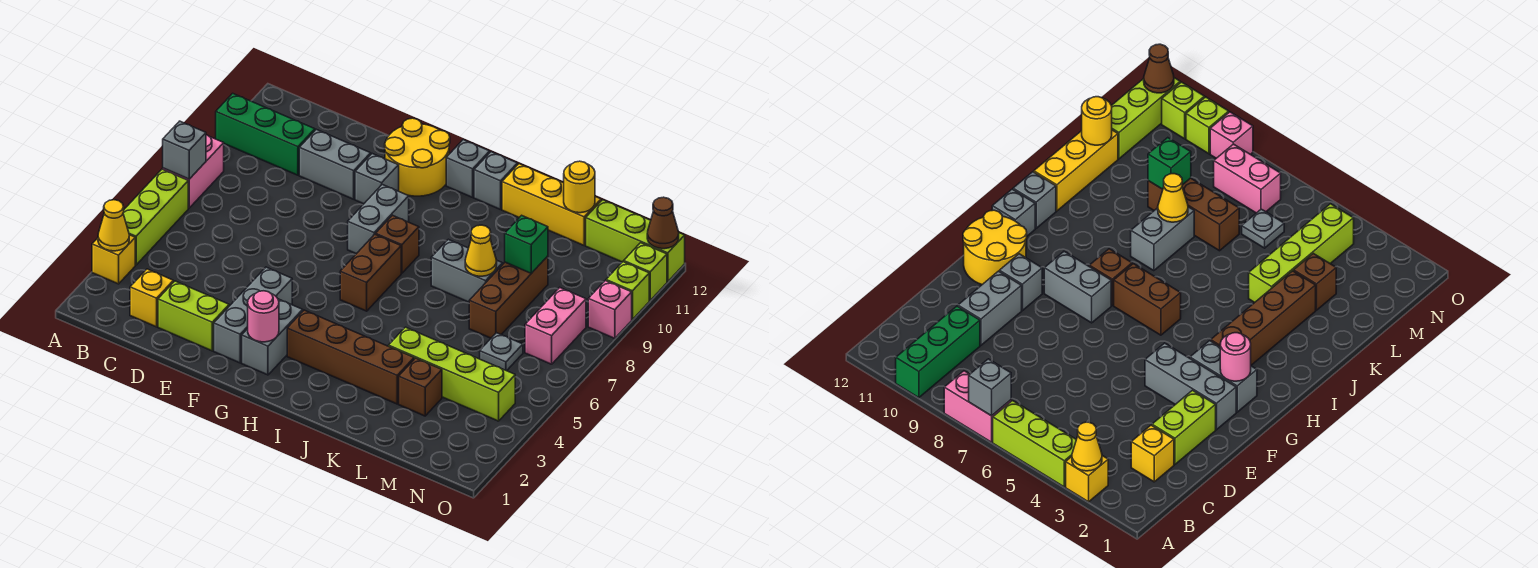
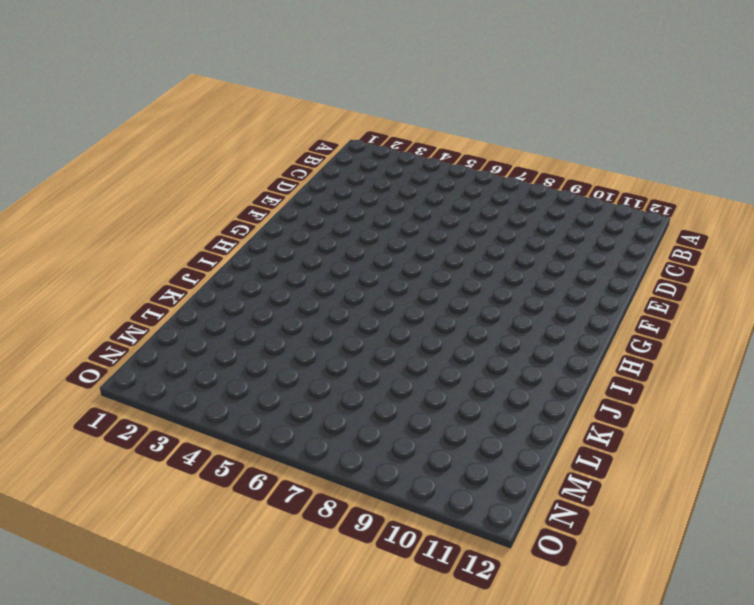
none -> yellow 1x1 brick [92,235,135,284]
none -> lime 1x3 brick [123,169,188,265]
none -> pink 1x2 brick [163,135,224,208]
none -> green 1x3 brick [216,93,315,175]

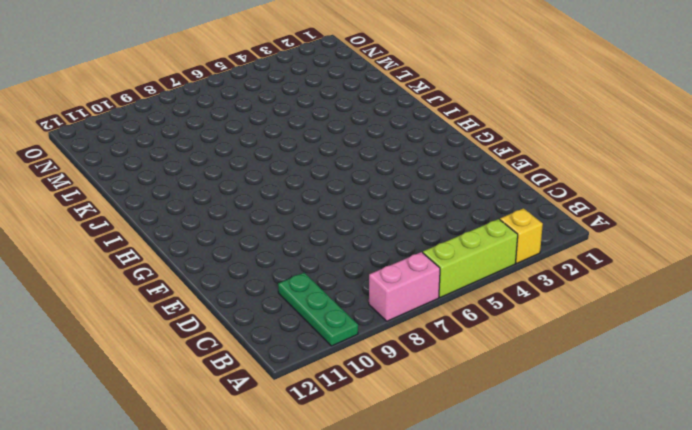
green 1x3 plate [278,273,358,346] -> green 1x3 brick [216,93,315,175]
none -> yellow 1x1 brick [130,269,173,327]
none -> lime 1x2 brick [158,281,229,351]
none -> grey 1x2 brick [299,129,371,199]
none -> grey 1x3 brick [214,267,292,363]

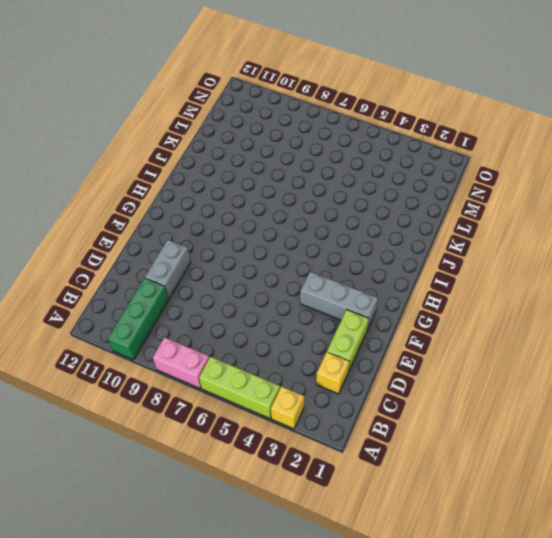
none -> grey 1x1 brick [355,154,399,204]
none -> yellow 2x2 round brick [385,118,450,196]
none -> grey 1x2 brick [242,299,303,375]
none -> grey 1x2 brick [348,184,409,254]

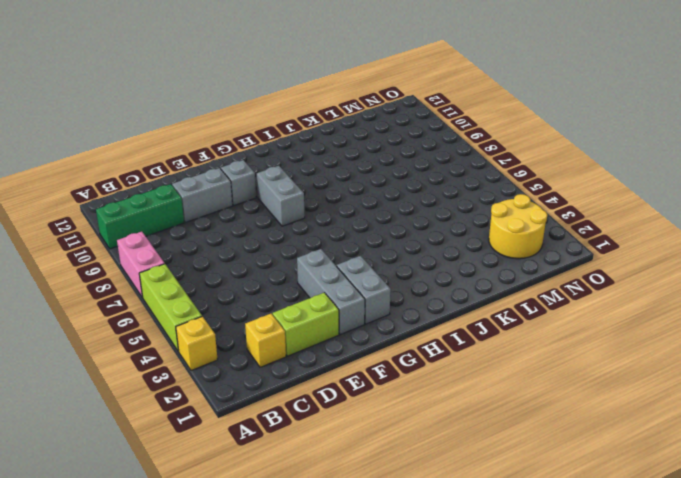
yellow 2x2 round brick [489,194,547,259] -> yellow 2x2 round brick moved to [385,118,450,196]
none -> brown 1x4 brick [287,310,414,404]
none -> brown 1x2 brick [340,234,401,311]
none -> brown 1x1 brick [376,215,419,273]
none -> grey 1x1 brick [446,140,490,197]

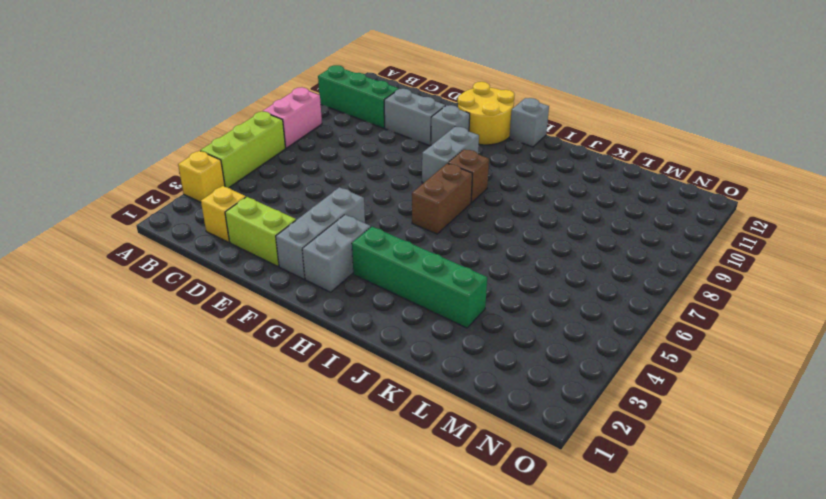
green 1x4 brick [352,227,487,328] -> brown 1x4 brick [287,310,414,404]
none -> grey 1x1 brick [474,152,517,210]
none -> grey 1x2 brick [431,239,503,302]
none -> yellow 1x3 brick [502,164,601,245]
none -> lime 1x4 brick [388,327,515,421]

